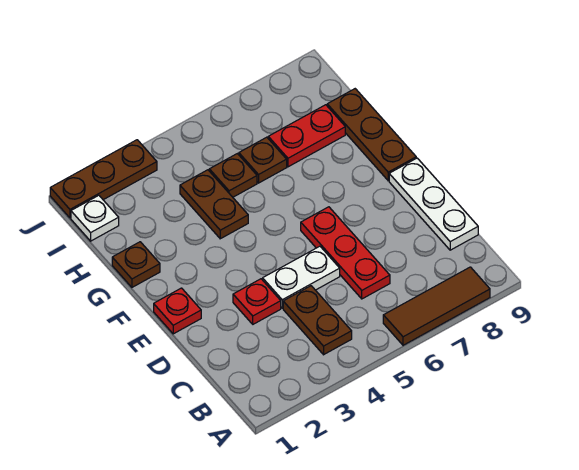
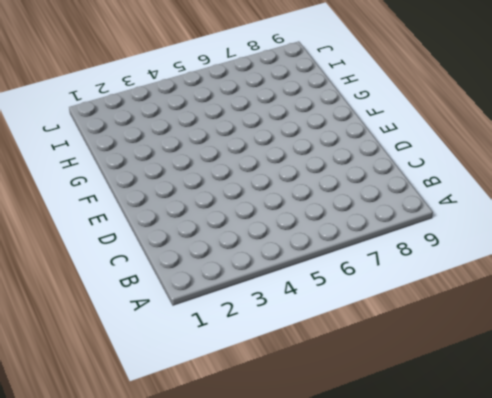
none -> brown 1x3 tile [383,267,490,345]
none -> brown 1x2 plate [283,286,352,355]
none -> red 1x3 plate [301,207,390,299]

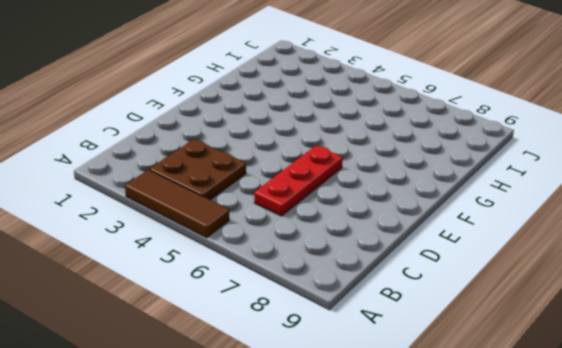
brown 1x3 tile [125,170,229,238] -> brown 1x3 tile moved to [383,267,490,345]
brown 2x2 plate [149,139,246,200] -> brown 1x2 plate [283,286,352,355]
none -> white 1x3 plate [389,158,478,250]
none -> red 1x1 plate [233,279,281,324]
none -> white 1x2 plate [263,246,340,308]

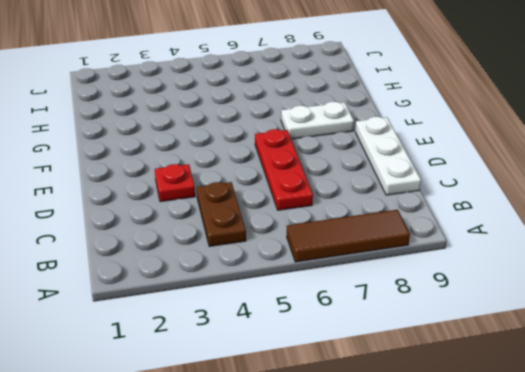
white 1x2 plate [281,102,354,139] -> white 1x2 plate moved to [263,246,340,308]
none -> red 1x1 plate [154,288,201,334]
none -> brown 1x3 plate [327,89,416,181]
none -> brown 1x1 plate [112,242,160,287]

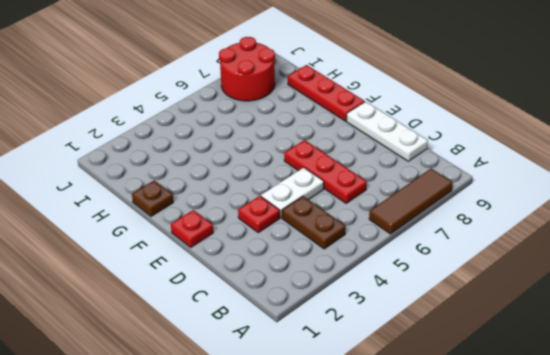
red 1x3 plate [288,65,365,121] -> brown 1x3 plate [327,89,416,181]
red 2x2 round brick [219,37,275,101] -> none
none -> brown 1x2 plate [180,170,248,239]
none -> brown 1x1 plate [209,154,257,197]
none -> brown 1x1 plate [239,137,287,183]

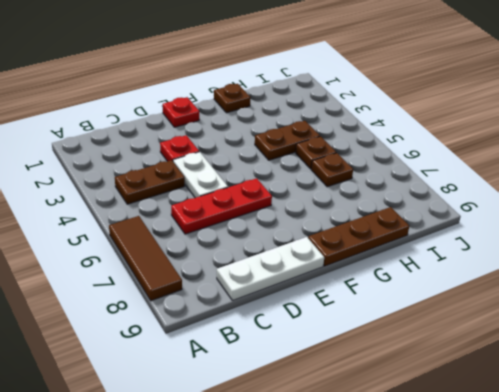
none -> red 1x2 plate [268,105,345,167]
none -> white 1x1 plate [71,195,119,241]
none -> brown 1x3 plate [50,140,157,218]

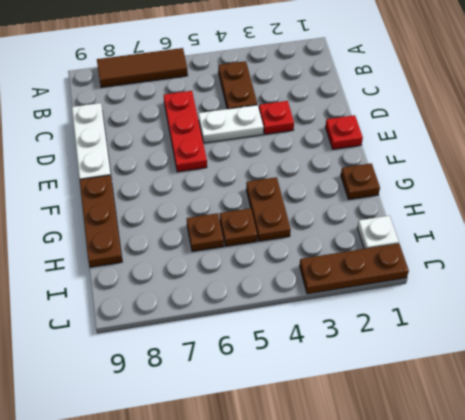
none -> red 1x2 plate [268,105,345,167]

